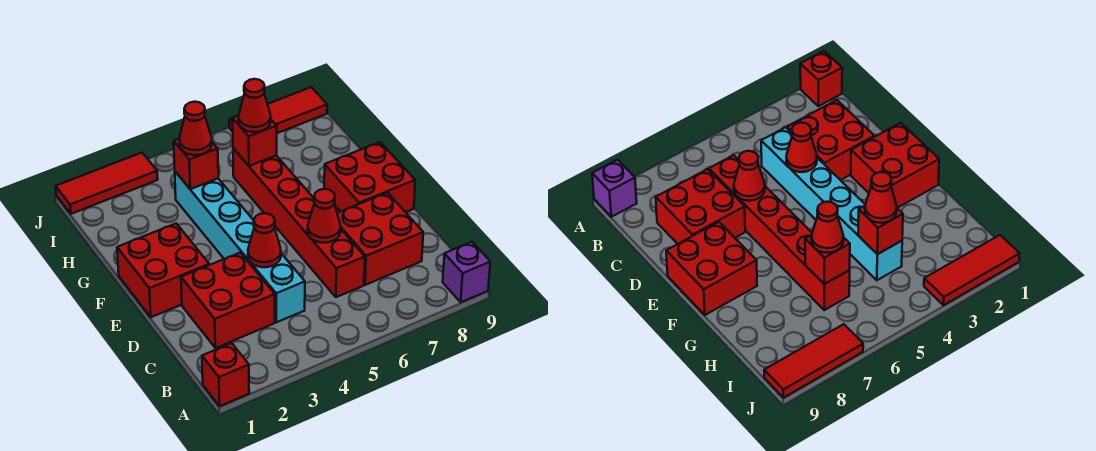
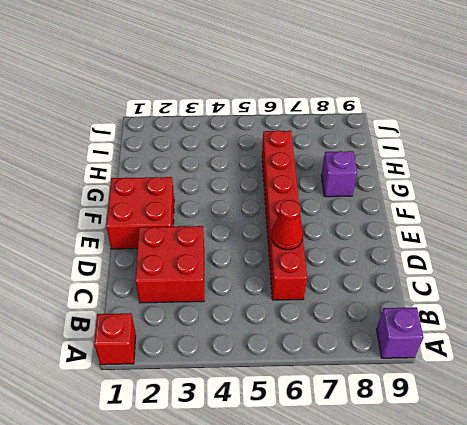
purple 1x1 brick [321,151,357,197] -> none
none -> cyan 1x6 brick [175,172,305,322]
none -> red 2x2 brick [337,193,423,285]
none -> red 2x2 brick [324,142,415,212]

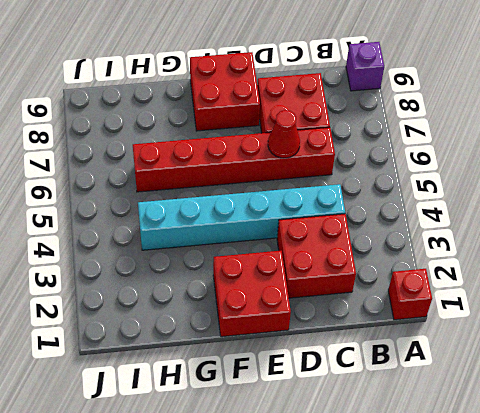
none -> red 1x3 tile [56,153,158,214]
none -> red 1x3 tile [229,87,327,133]
none -> red 1x1 cone [248,213,281,267]

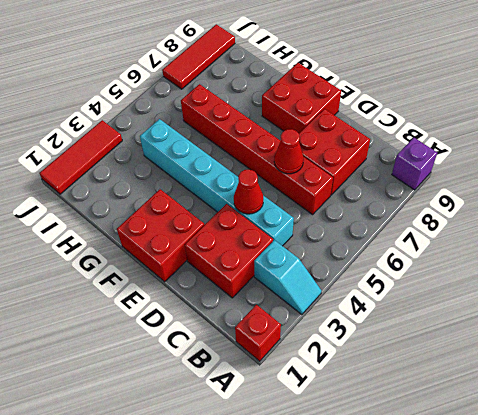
cyan 1x2 slope [254,240,321,314] -> none
none -> red 1x1 brick [174,139,218,189]
none -> red 1x1 brick [233,116,277,166]
none -> red 1x1 cone [179,102,212,155]

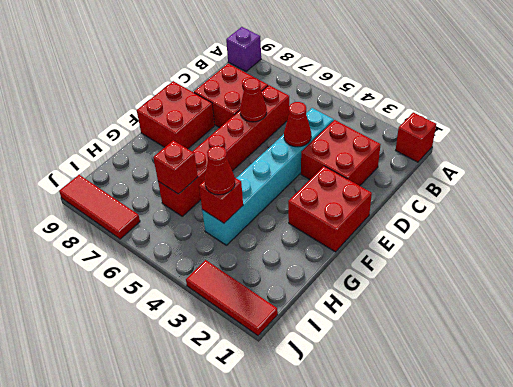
none -> red 1x1 cone [239,79,271,132]

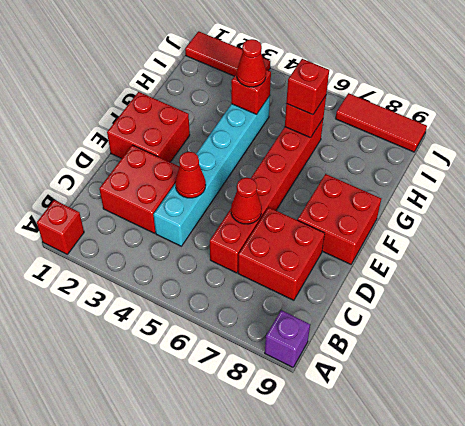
red 1x1 brick [286,59,329,115] -> red 1x1 cone [239,79,271,132]

